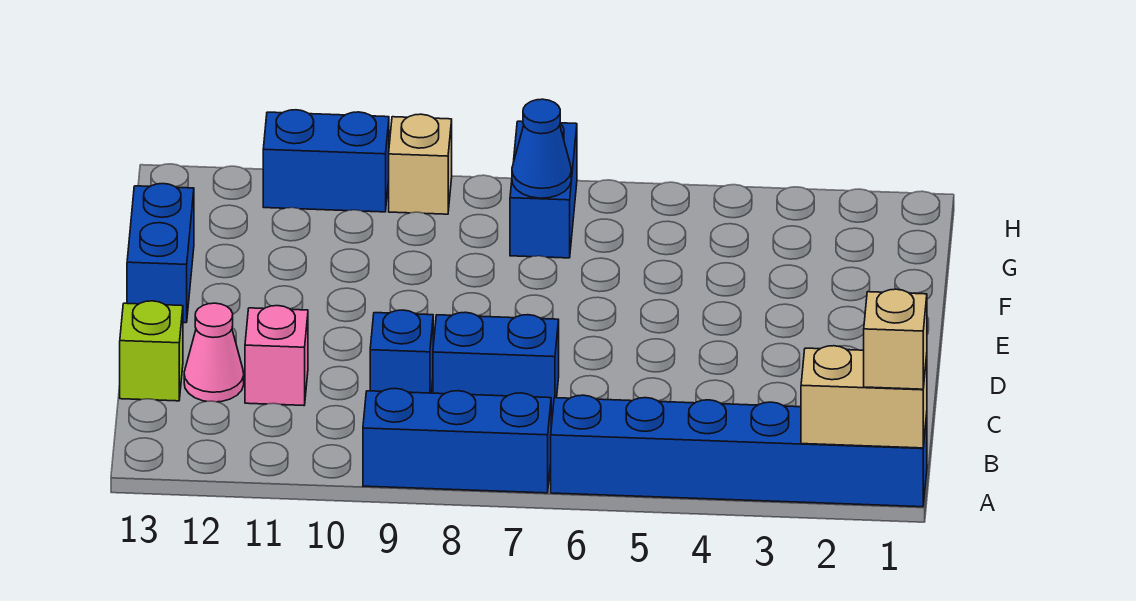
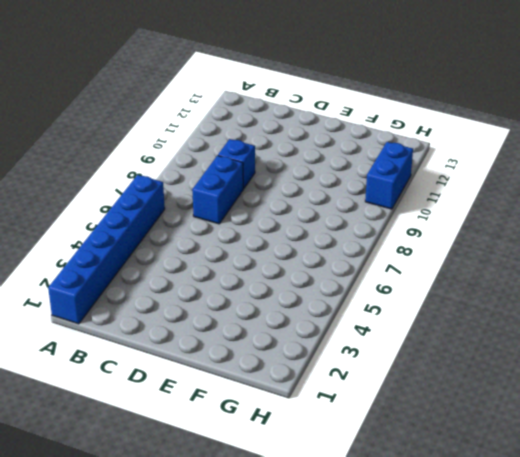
none -> blue 1x3 brick [363,388,551,493]
none -> pink 1x1 brick [245,306,308,405]
none -> pink 1x1 cone [184,303,244,402]

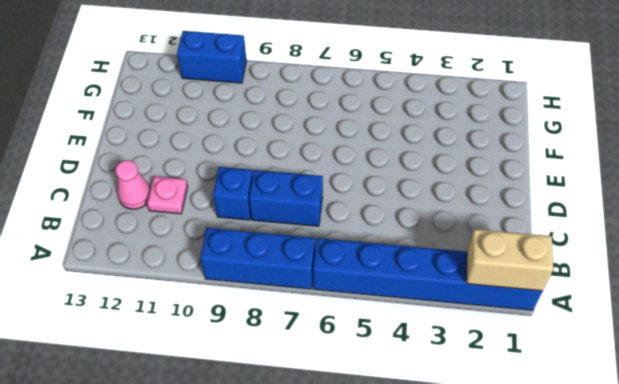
pink 1x1 plate [147,176,188,214] -> pink 1x1 brick [245,306,308,405]
none -> lime 1x1 brick [120,301,183,401]
none -> blue 1x2 brick [127,184,194,323]
none -> blue 1x2 brick [510,121,577,258]

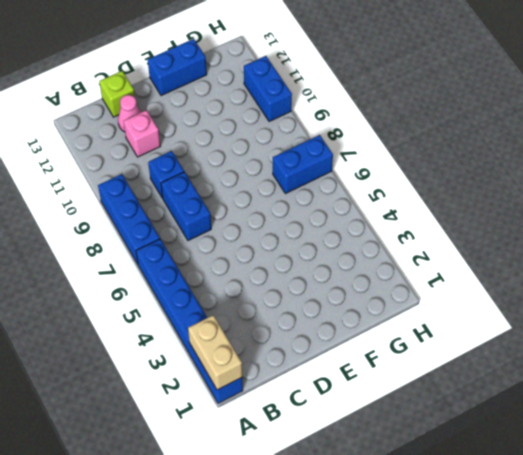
none -> tan 1x1 brick [389,114,452,214]
none -> blue 1x1 cone [512,99,571,198]
none -> tan 1x1 brick [864,289,927,389]

